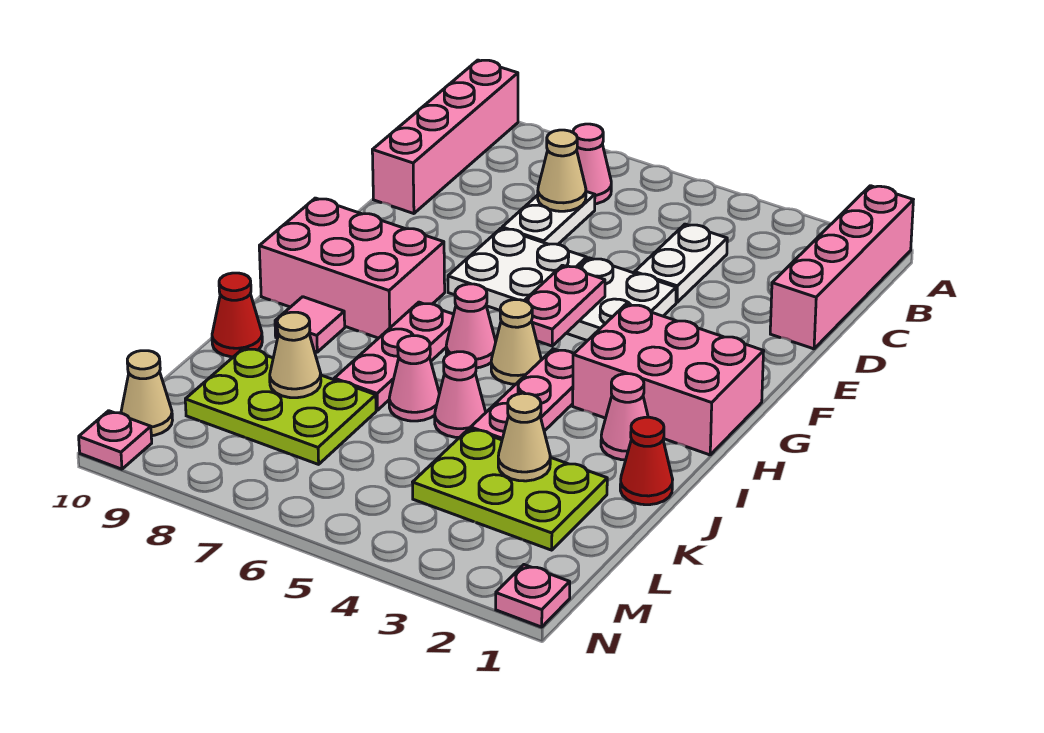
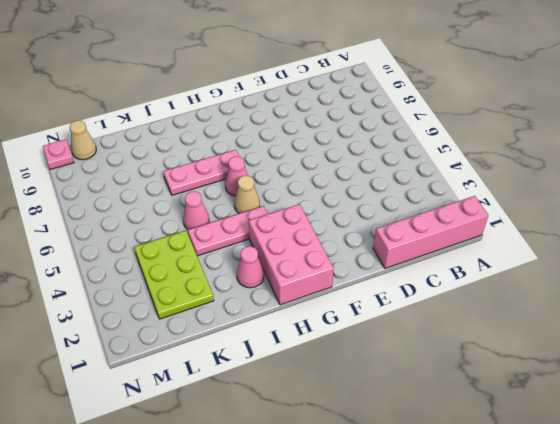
none -> pink 1x4 brick [372,60,518,214]
none -> pink 1x1 cone [573,124,611,204]
none -> white 1x2 plate [635,224,727,303]

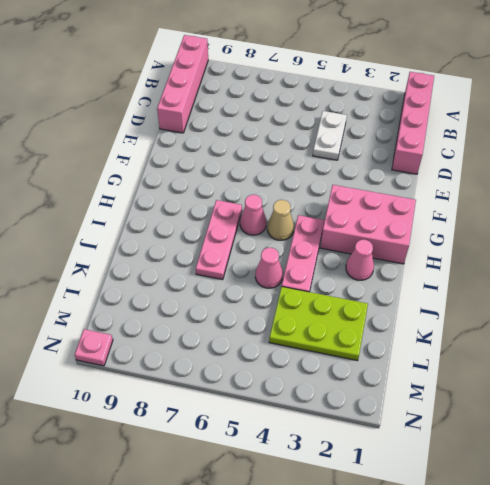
none -> pink 1x1 cone [573,124,611,204]
none -> white 1x2 plate [502,192,595,244]
none -> white 2x2 plate [567,258,676,341]

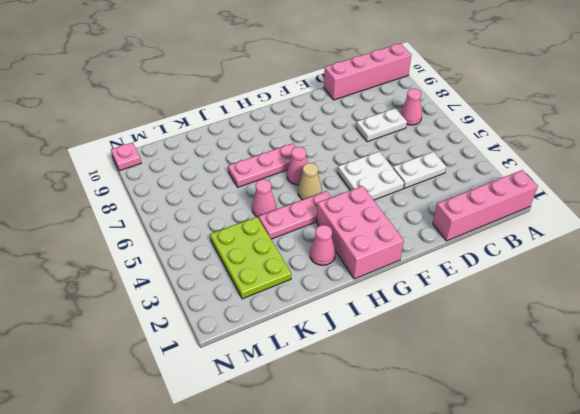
none -> white 2x2 plate [448,228,587,310]
none -> pink 2x3 brick [259,198,445,338]
none -> pink 1x1 tile [275,297,345,352]

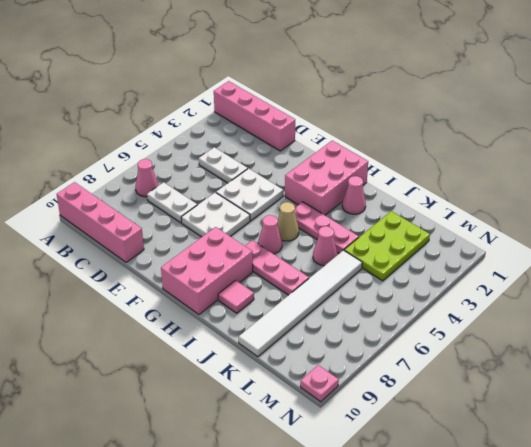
white 1x6 tile [239,250,362,357] -> lime 2x3 plate [185,348,376,464]
none -> red 1x1 cone [620,417,673,505]
none -> pink 1x1 cone [389,336,439,421]
none -> red 1x1 cone [212,273,262,357]

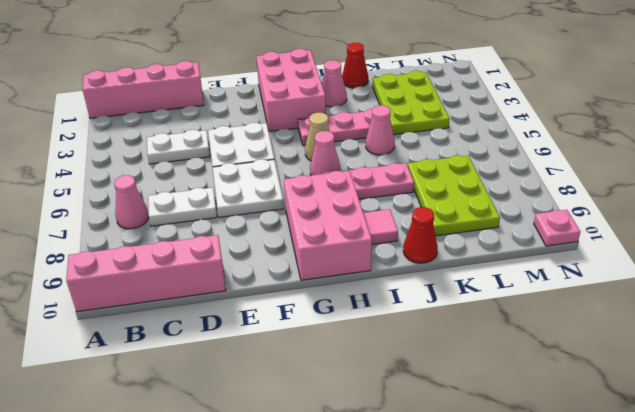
none -> pink 1x1 cone [389,336,439,421]
none -> tan 1x1 cone [121,351,172,436]
none -> pink 1x1 plate [496,565,570,627]

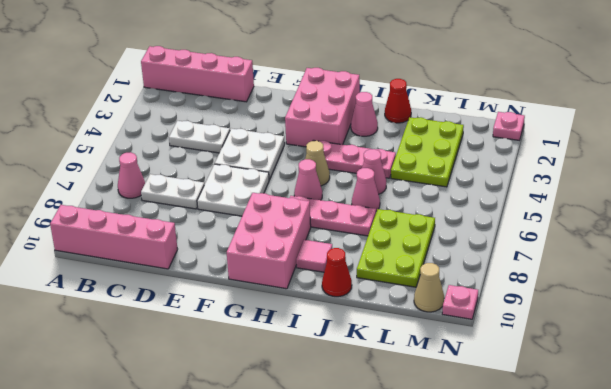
none -> tan 1x1 cone [538,130,586,211]
none -> pink 1x2 plate [524,265,605,346]
none -> tan 1x1 cone [498,393,550,481]

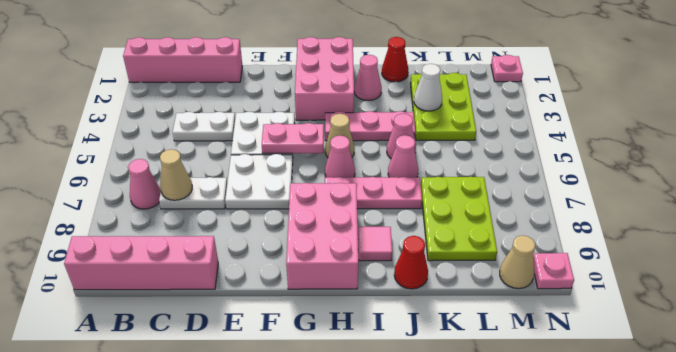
white 1x1 cone [414,64,442,111] -> tan 1x1 cone [498,393,550,481]
none -> tan 1x1 cone [270,312,321,398]

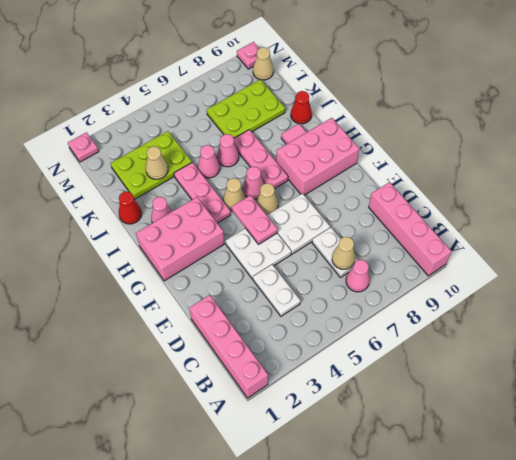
tan 1x1 cone [256,183,278,215] -> tan 1x1 cone moved to [270,312,321,398]

